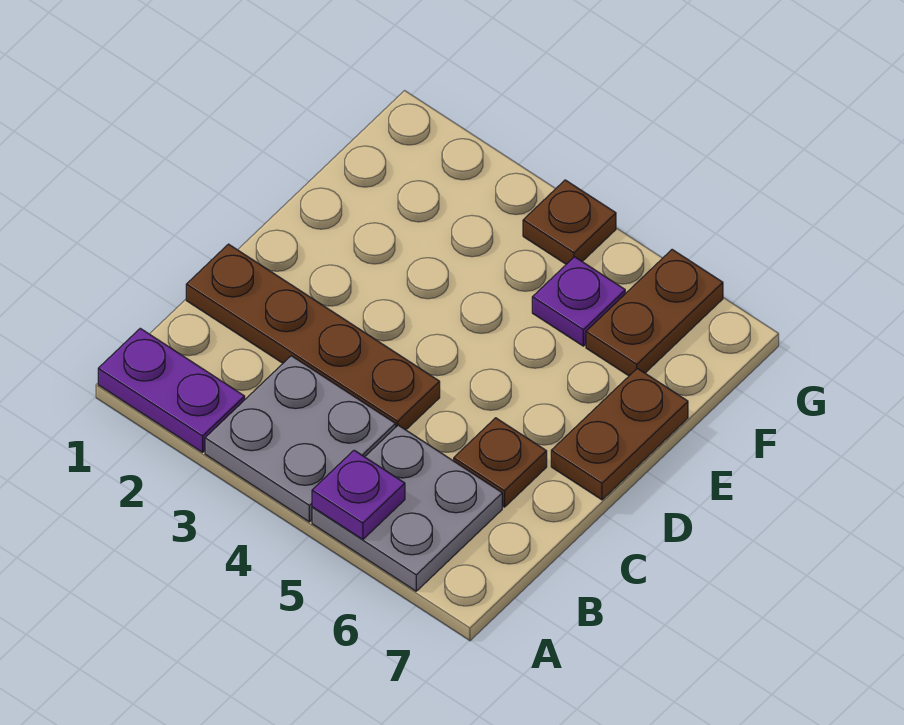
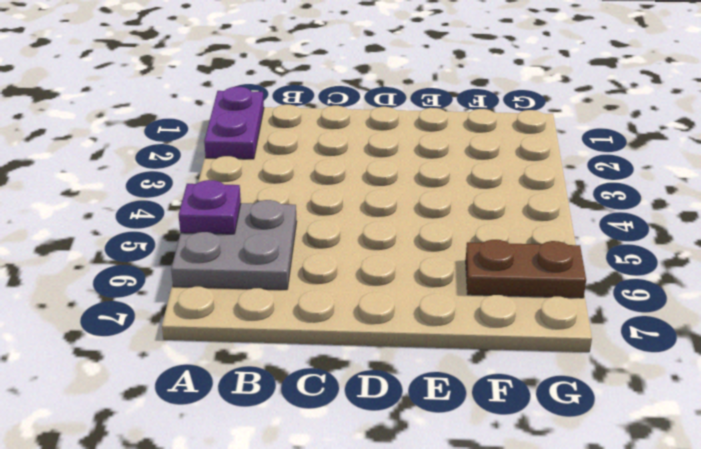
none -> grey 2x2 plate [205,356,396,522]
none -> brown 1x4 plate [186,244,440,430]

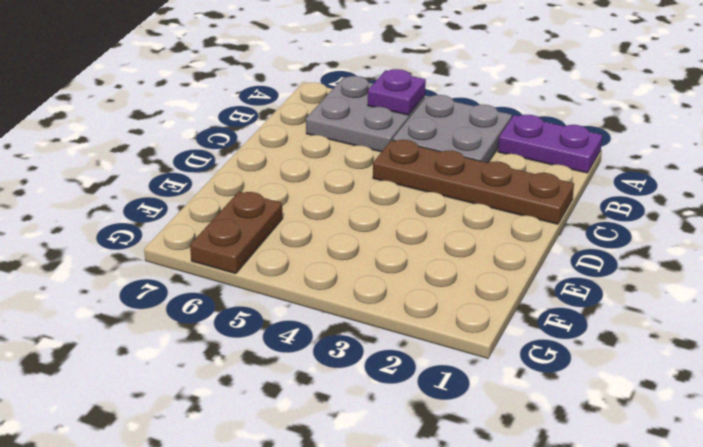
none -> brown 1x1 plate [454,418,547,507]
none -> brown 1x2 plate [551,368,688,500]

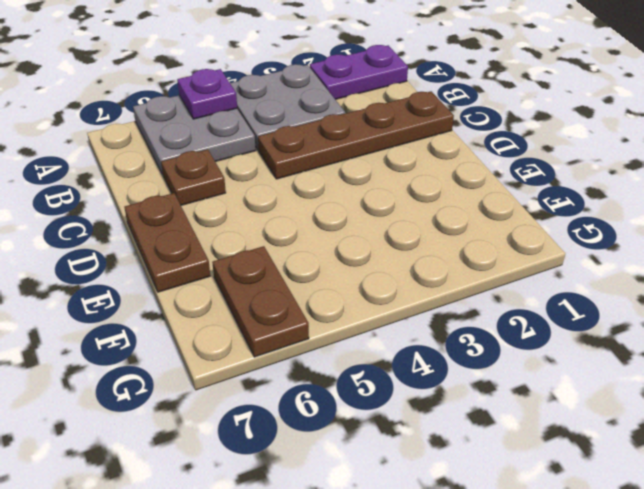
none -> purple 1x1 plate [532,257,625,346]
none -> brown 1x1 plate [523,180,616,264]

